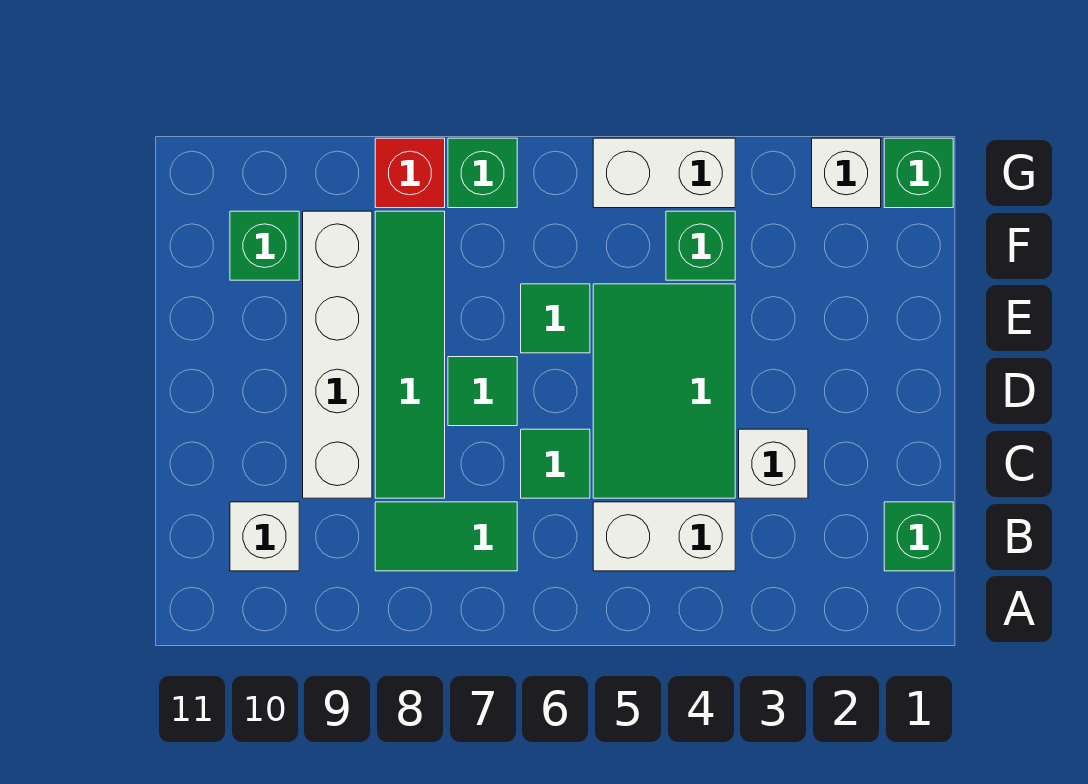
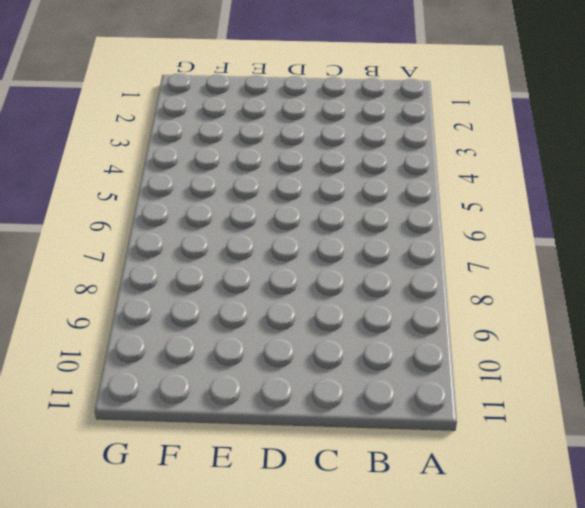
none -> green 1x1 brick [884,502,953,571]
none -> white 1x2 brick [593,502,735,571]
none -> green 1x2 tile [375,502,517,571]

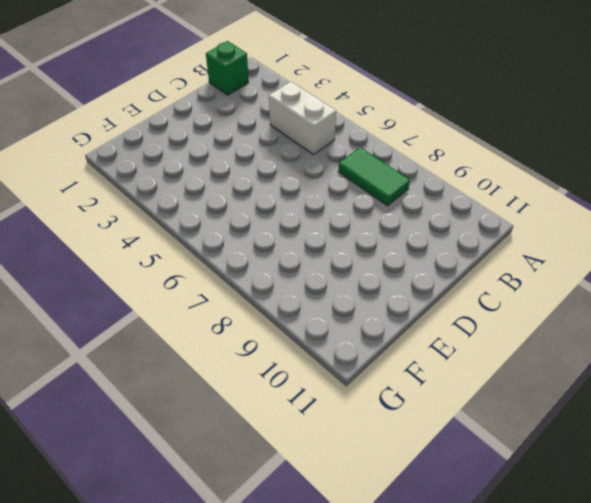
none -> white 1x1 brick [230,502,299,571]
none -> white 1x1 brick [739,429,808,498]
none -> green 2x3 tile [593,284,735,498]

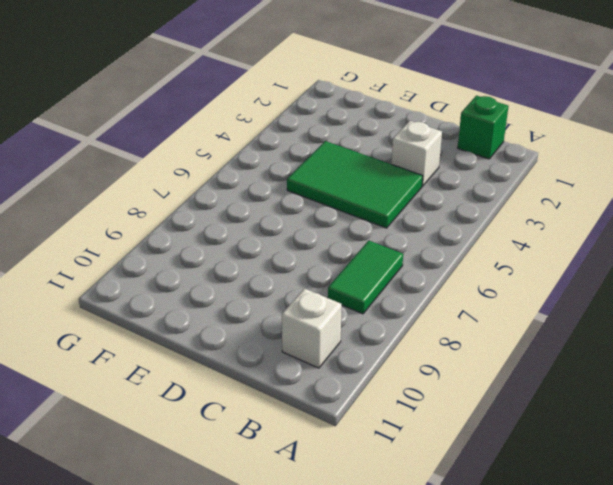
none -> white 1x2 brick [593,502,735,571]
none -> green 1x1 tile [521,429,590,498]
none -> green 1x4 tile [375,211,445,498]

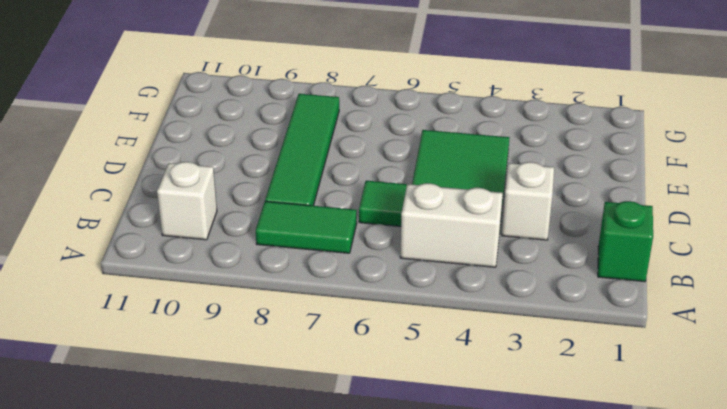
none -> white 1x4 brick [303,211,372,498]
none -> green 1x1 tile [448,357,517,426]
none -> green 1x1 tile [521,284,590,353]

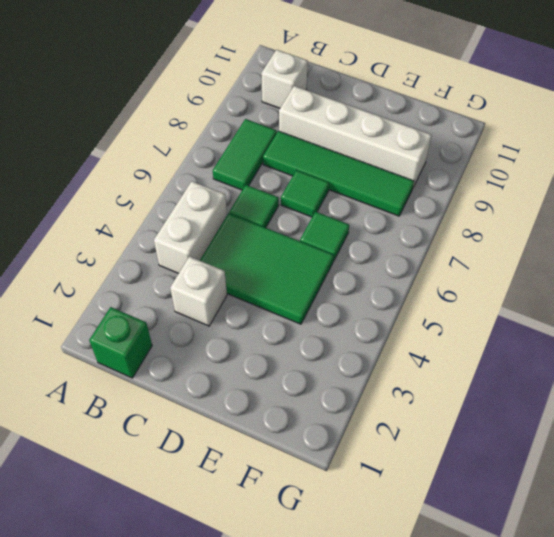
none -> green 1x1 brick [666,211,735,280]
none -> green 1x1 brick [230,211,299,280]
none -> green 1x1 brick [884,138,953,208]

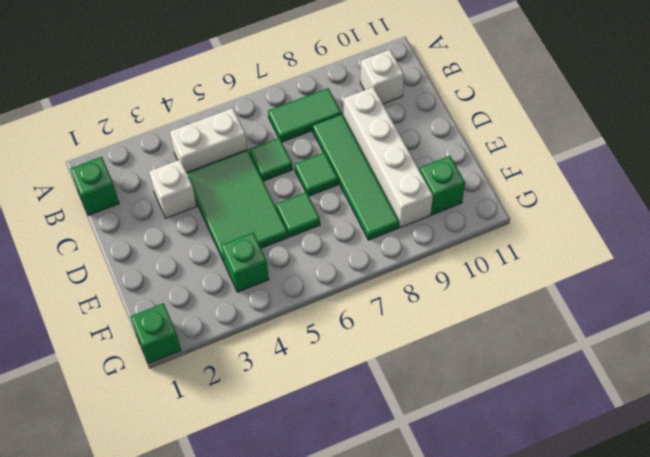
none -> white 1x1 brick [812,138,881,208]
none -> white 1x2 brick [593,138,735,208]
none -> green 1x1 brick [448,138,517,208]

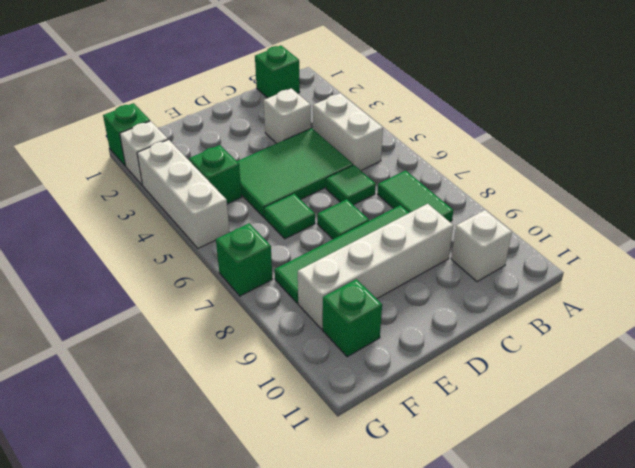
white 1x3 brick [137,140,230,248] -> white 1x2 brick [593,138,735,208]
none -> red 1x1 brick [375,138,445,208]

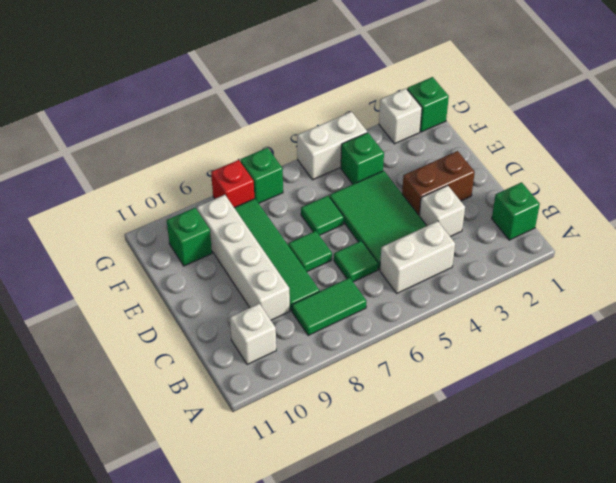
brown 1x2 brick [402,151,475,215] -> none

